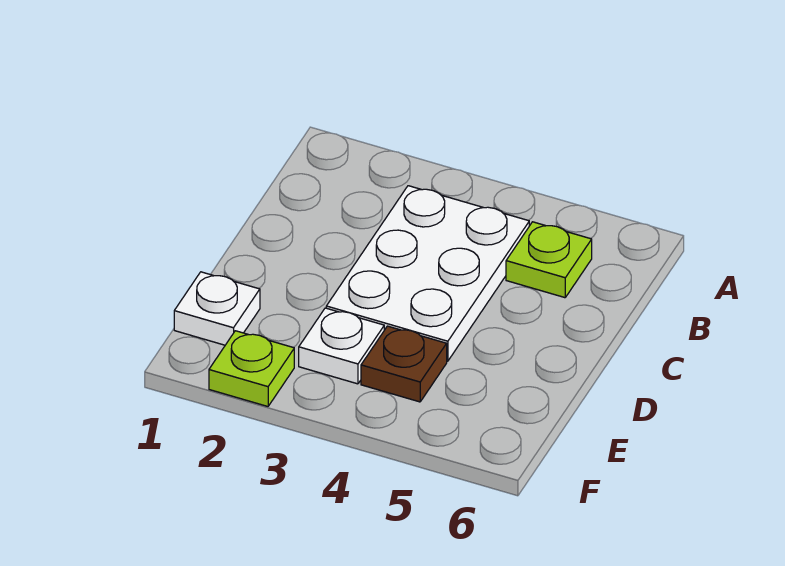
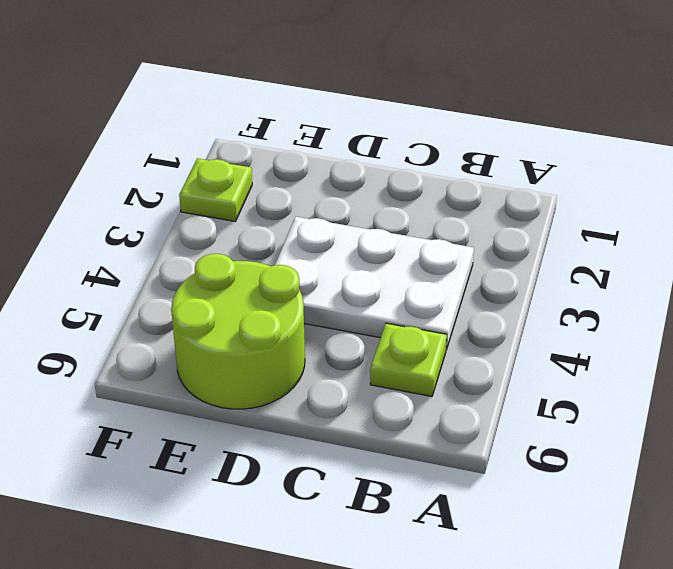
lime 2x2 round brick [171,254,305,409] -> none
none -> white 1x1 plate [174,272,260,345]
none -> white 1x1 plate [299,308,384,384]

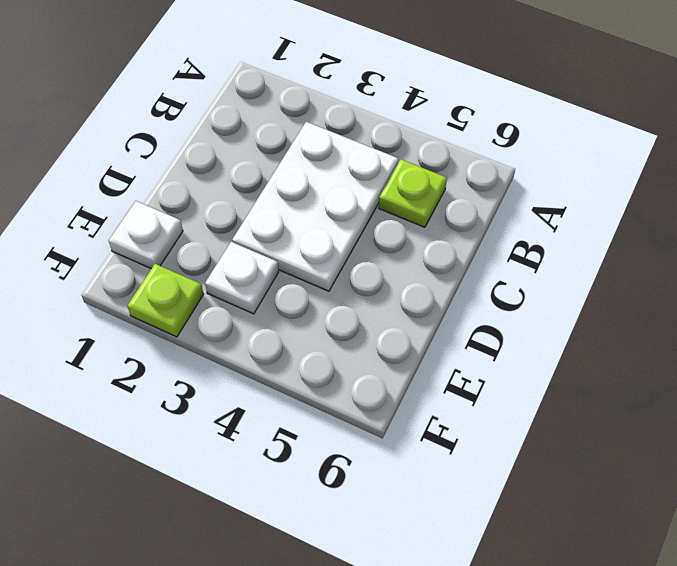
none -> brown 1x1 plate [361,326,447,402]

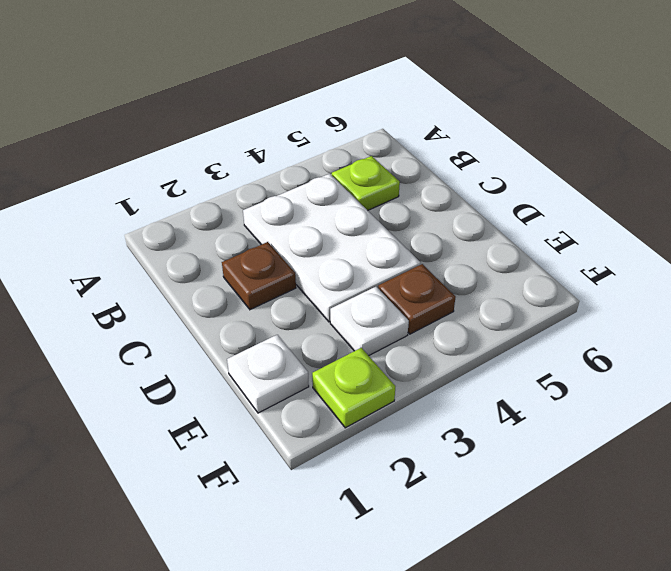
brown 1x1 plate [222,242,296,310] -> none

